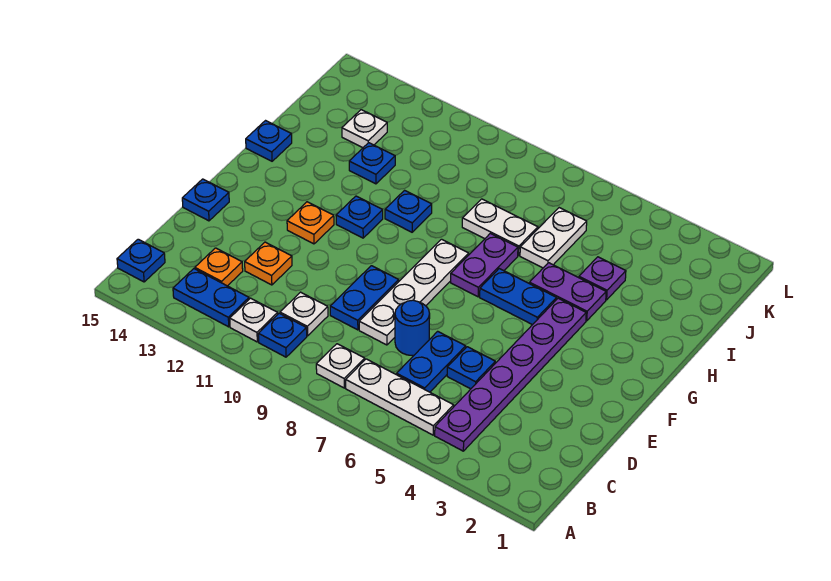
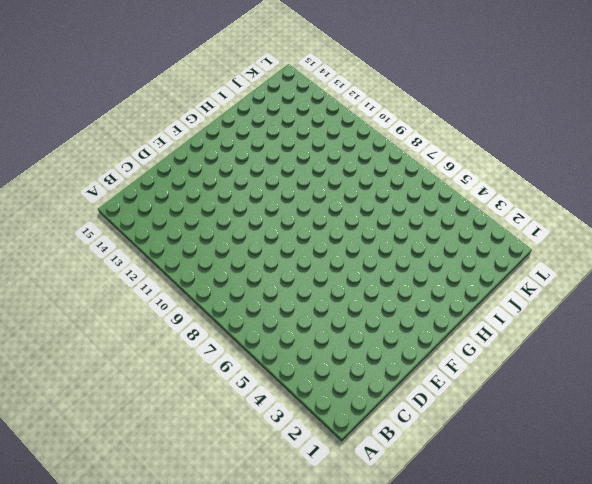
none -> purple 1x6 plate [435,298,586,451]
none -> white 1x3 plate [346,359,454,435]
none -> white 1x1 plate [316,344,365,388]

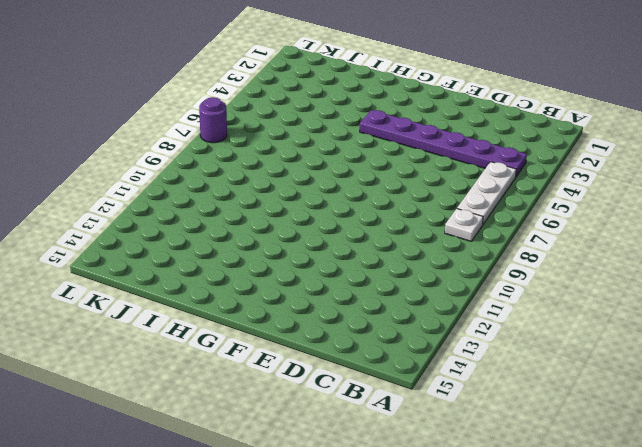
purple 1x1 round brick [199,97,227,143] -> none
none -> blue 1x1 plate [258,313,307,357]
none -> white 1x1 plate [230,298,278,342]
none -> blue 1x2 plate [173,269,249,327]

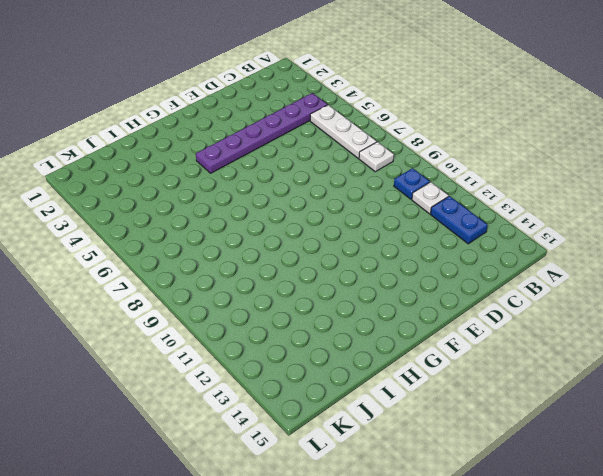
none -> blue 1x1 plate [117,239,165,282]
none -> blue 1x2 plate [397,331,466,392]
none -> white 1x1 plate [280,292,328,336]

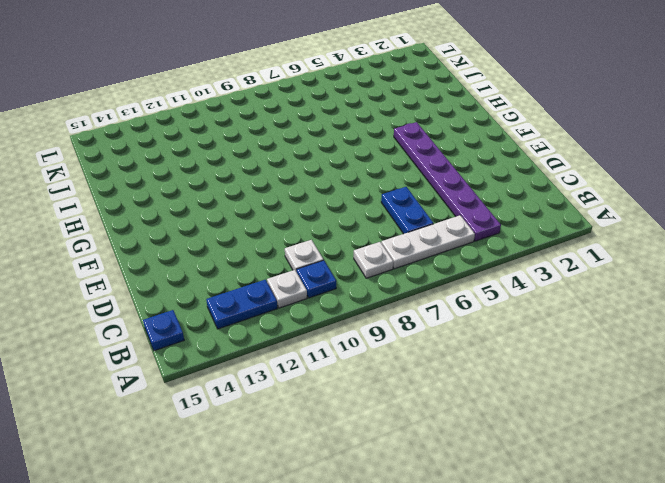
none -> orange 1x1 plate [195,248,243,286]
none -> blue 1x1 plate [447,347,495,389]
none -> blue 1x1 round brick [395,300,430,356]

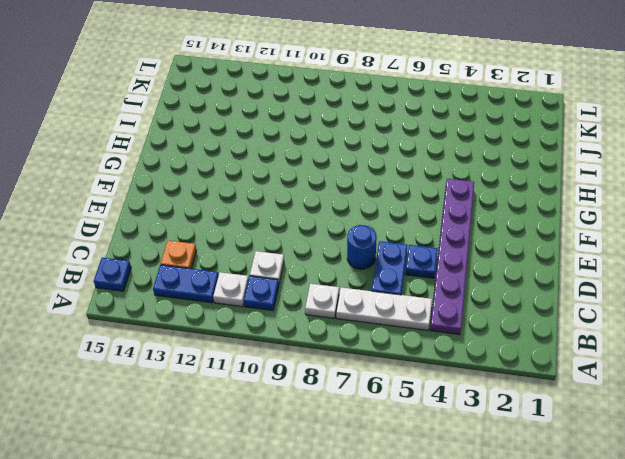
none -> white 1x4 plate [359,239,469,345]
none -> blue 1x2 plate [330,266,399,330]
none -> orange 1x1 plate [245,242,292,285]

